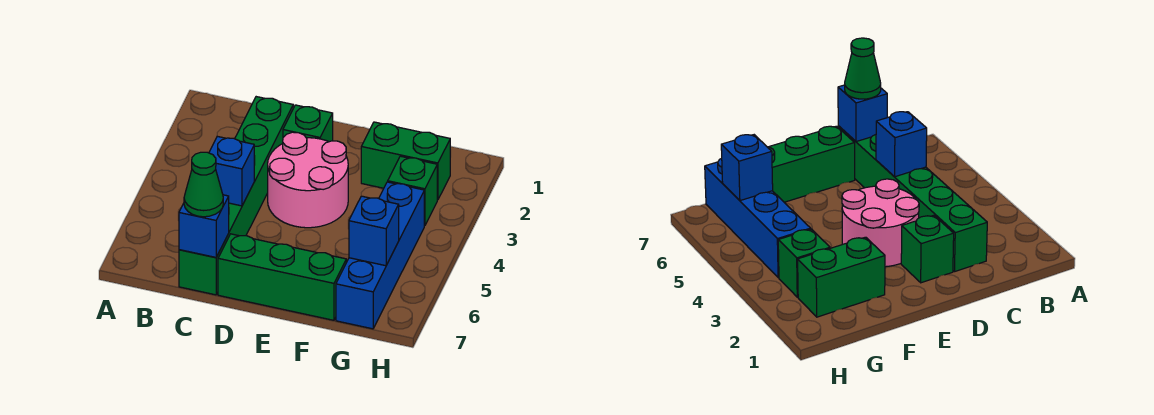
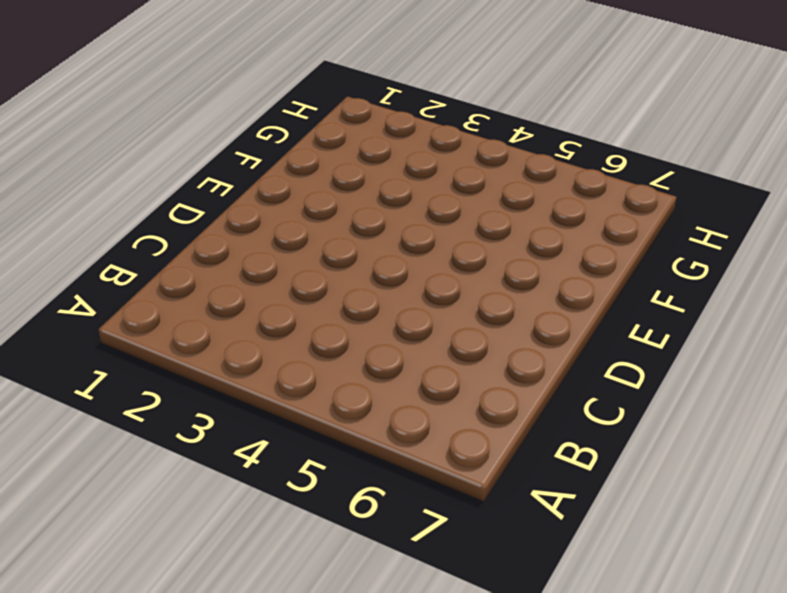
none -> green 1x6 brick [179,97,293,295]
none -> green 1x1 brick [283,105,333,142]

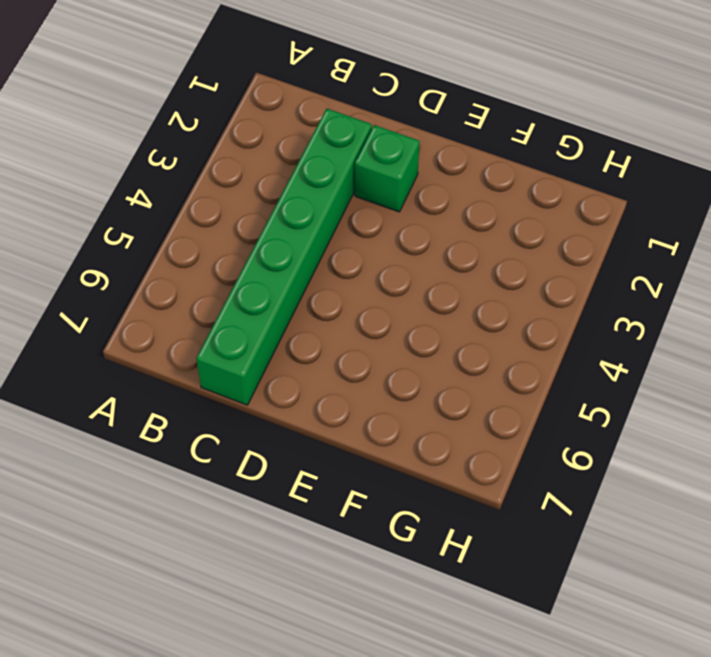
none -> pink 2x2 round brick [268,132,348,228]
none -> green 1x3 brick [218,234,346,320]

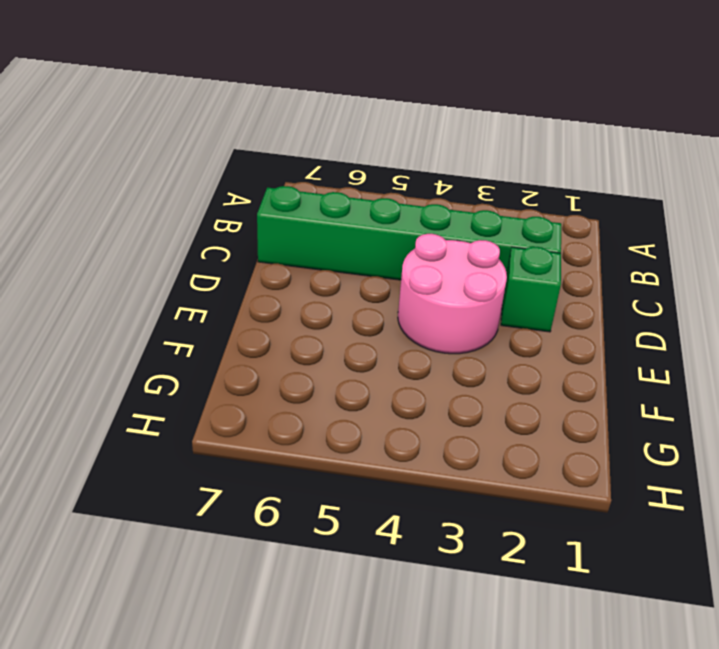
none -> green 1x3 brick [218,234,346,320]
none -> green 1x2 brick [361,122,450,200]

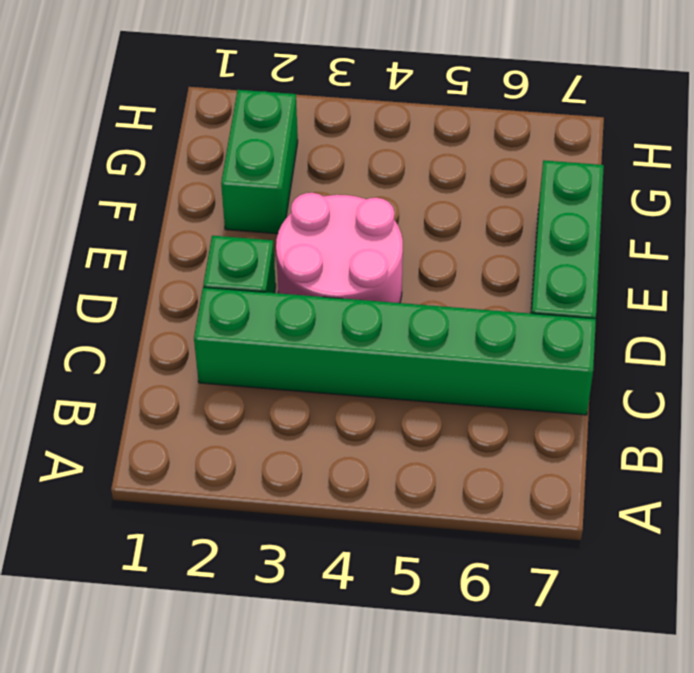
none -> green 1x1 brick [388,156,437,226]
none -> blue 1x4 brick [336,182,424,329]

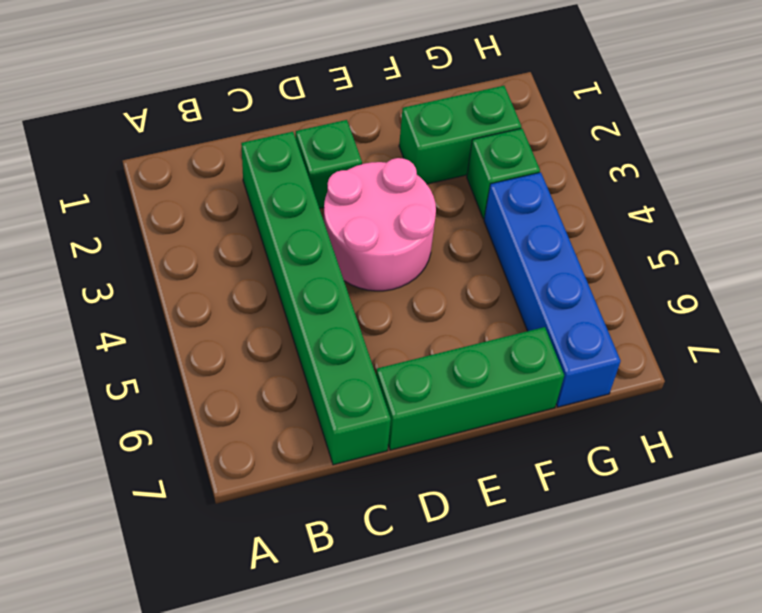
none -> blue 1x1 brick [209,136,254,206]
none -> blue 1x1 brick [179,195,229,257]

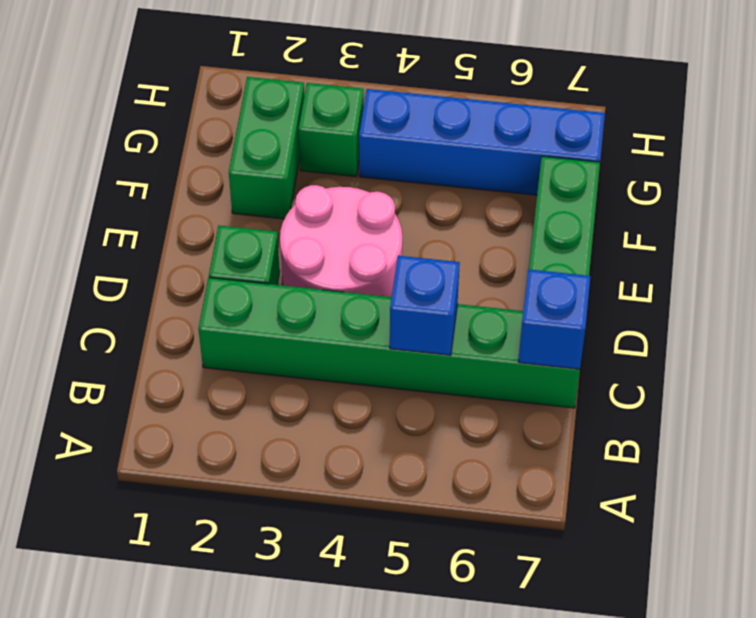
none -> blue 1x1 brick [349,196,399,266]
none -> green 1x1 cone [184,152,223,217]

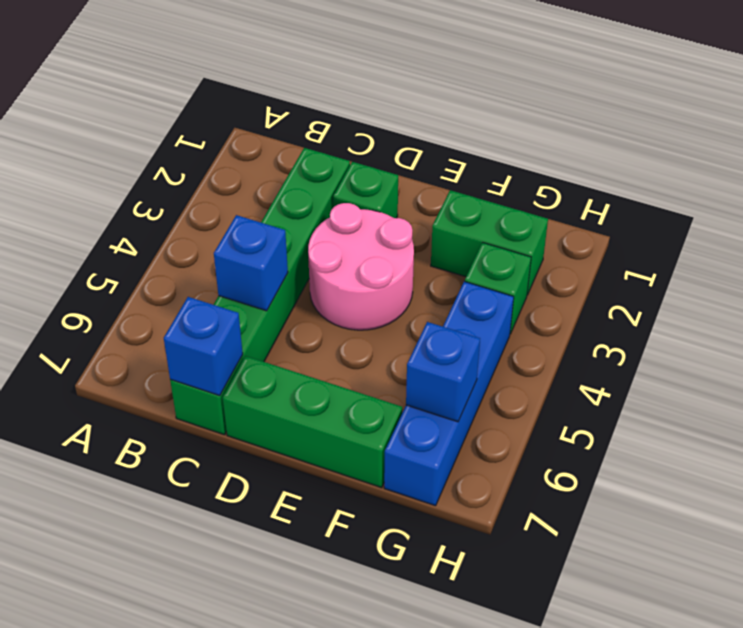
none -> green 1x1 cone [184,152,223,217]

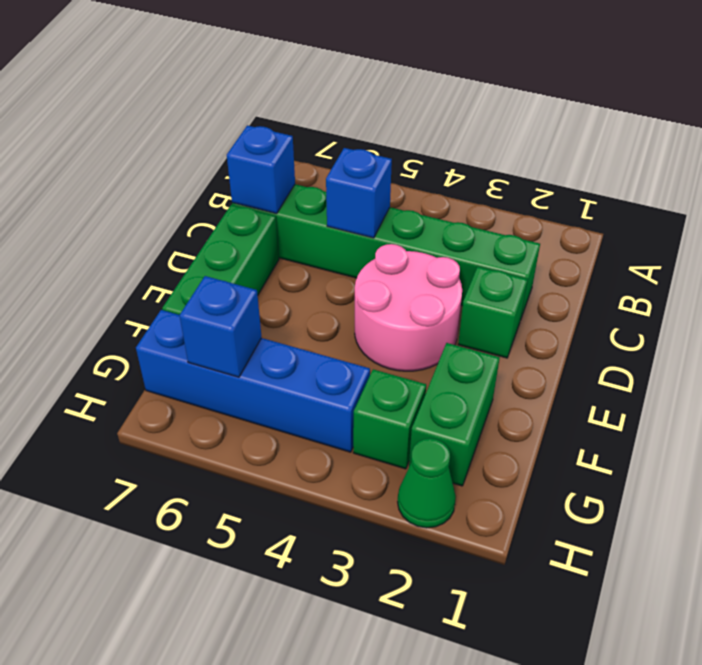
green 1x1 cone [398,438,456,528] -> green 1x1 cone moved to [184,152,223,217]

